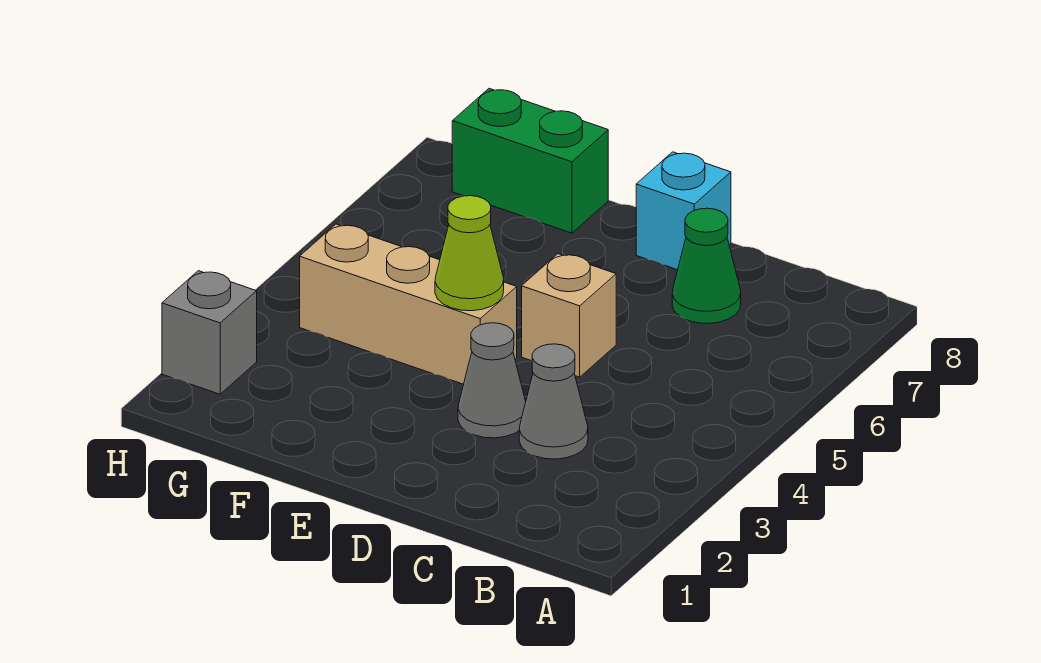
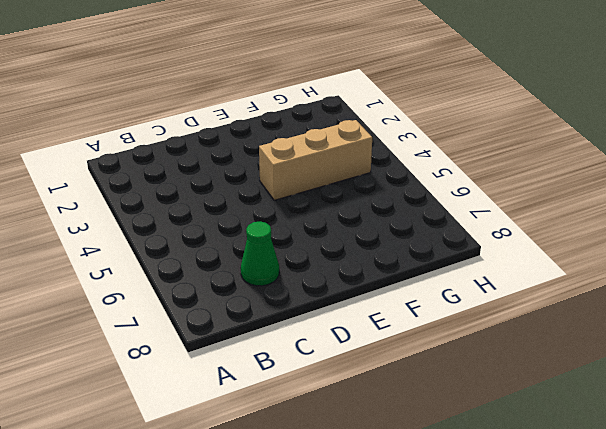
none -> grey 1x1 cone [519,344,588,459]
none -> grey 1x1 cone [458,323,526,438]

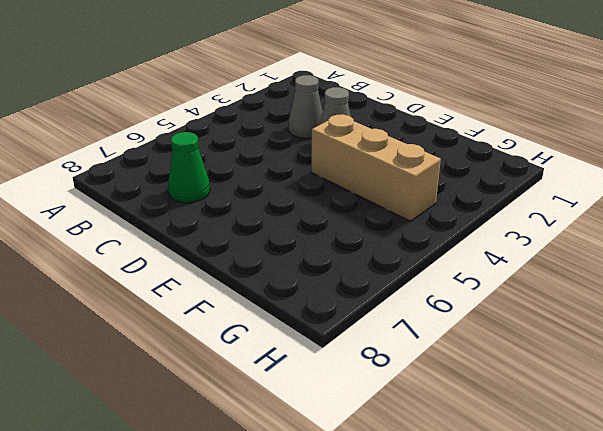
none -> tan 1x1 brick [522,254,616,377]
none -> cyan 1x1 brick [636,152,731,270]

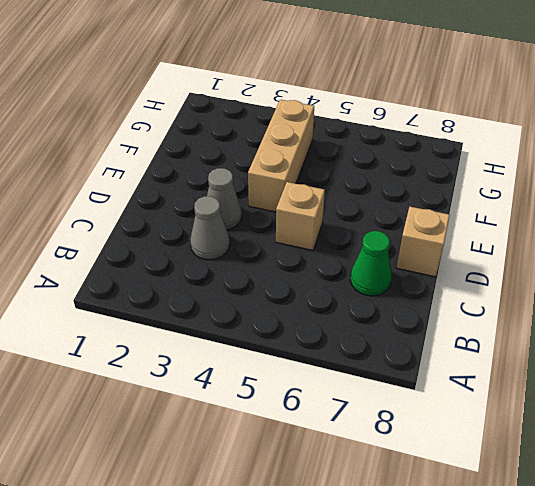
tan 1x1 brick [397,207,450,277] -> cyan 1x1 brick [636,152,731,270]
none -> green 1x2 brick [452,89,608,233]
none -> grey 1x1 brick [162,271,257,394]

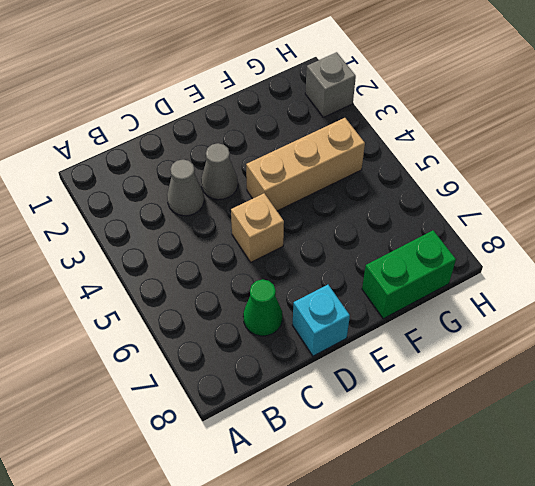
none -> lime 1x1 cone [435,196,504,311]

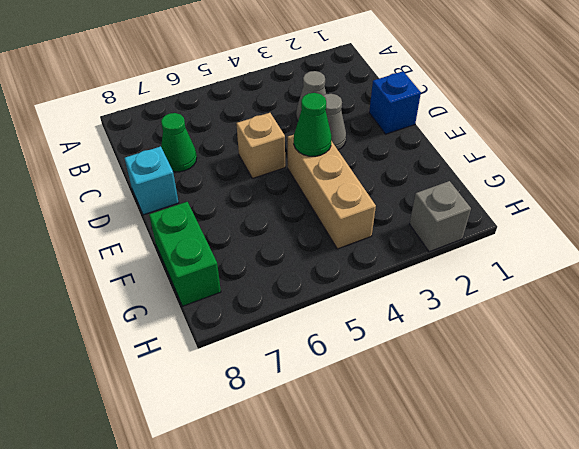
blue 1x1 brick [369,71,421,134] -> none
green 1x1 cone [294,93,331,156] -> lime 1x1 cone [435,196,504,311]

